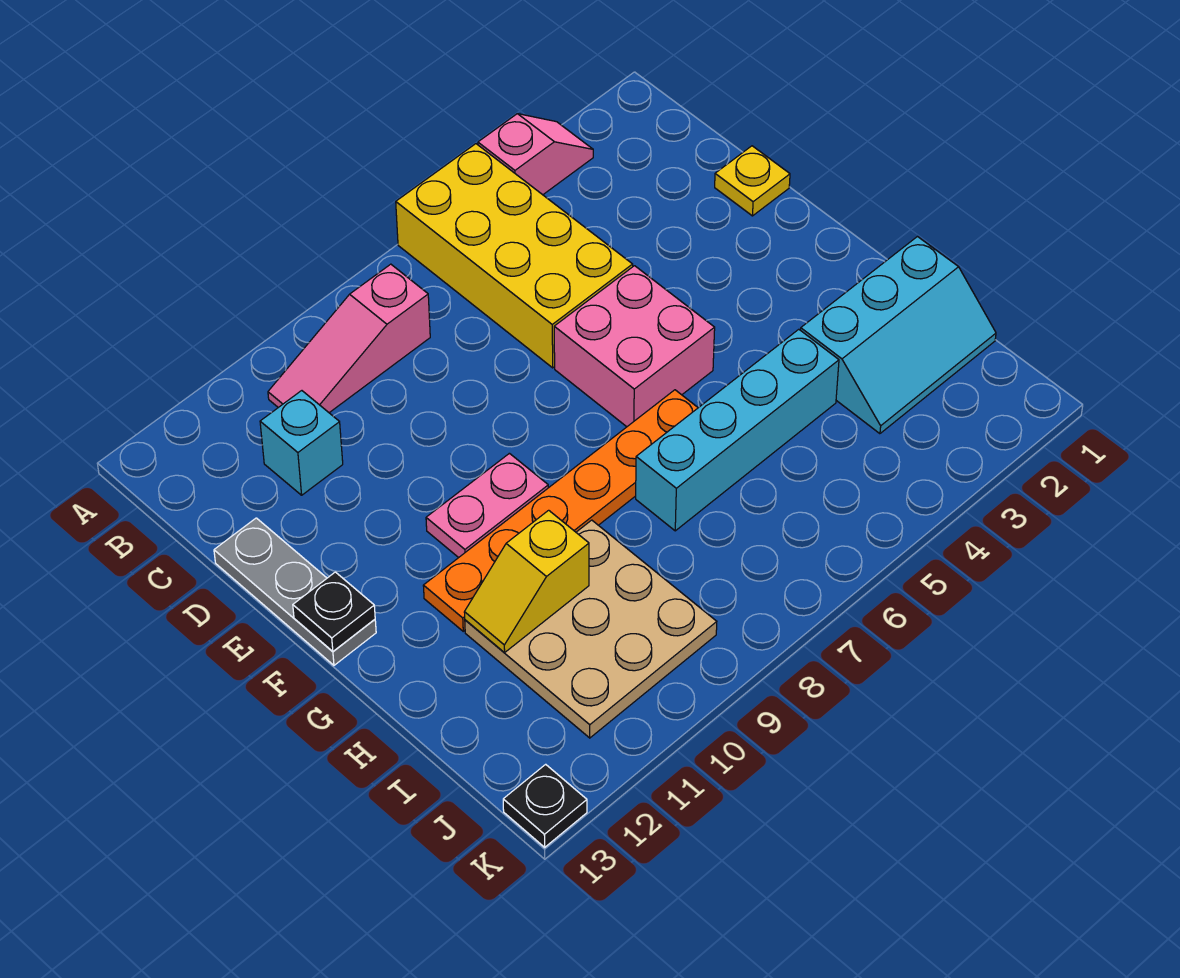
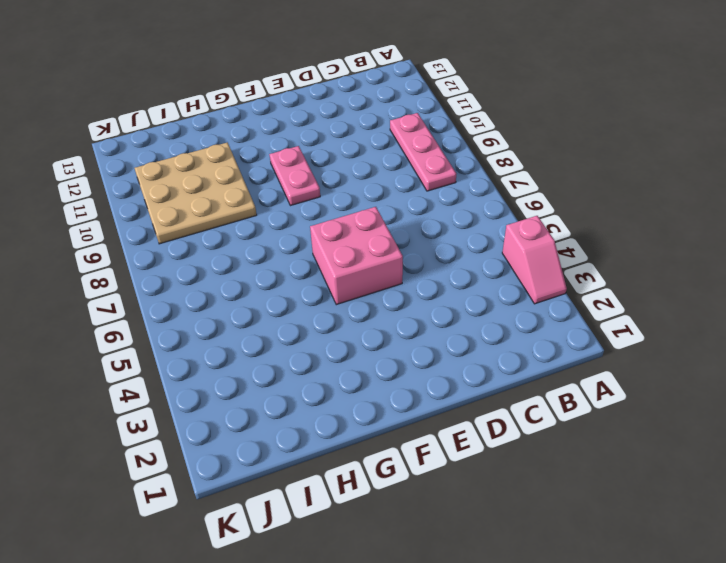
pink 1x3 plate [390,113,456,191] -> pink 1x3 slope [268,264,430,413]
none -> yellow 2x4 brick [396,144,633,368]
none -> cyan 1x1 brick [260,391,343,495]
none -> yellow 1x1 plate [715,146,790,216]

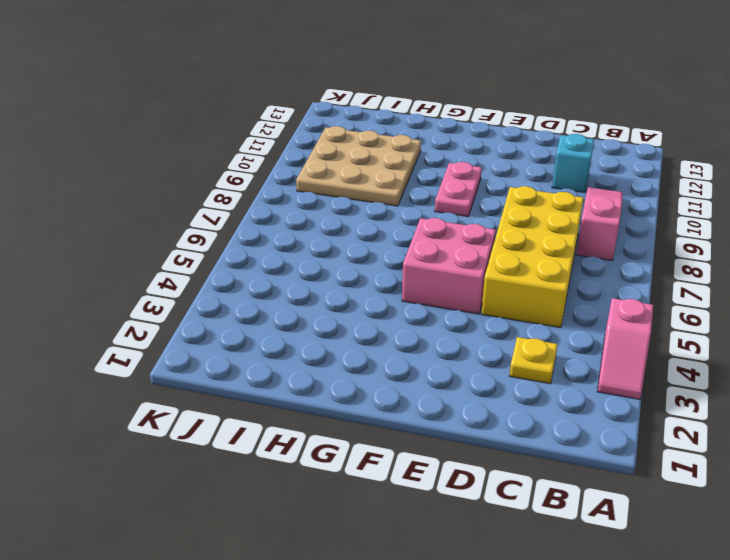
yellow 1x1 plate [509,337,558,384] -> yellow 1x1 plate moved to [715,146,790,216]
yellow 2x4 brick [481,186,583,328] -> yellow 2x4 brick turned to [396,144,633,368]
none -> grey 1x3 plate [214,518,376,665]
none -> orange 1x6 plate [423,390,698,631]
none -> cyan 2x3 slope [801,237,996,434]

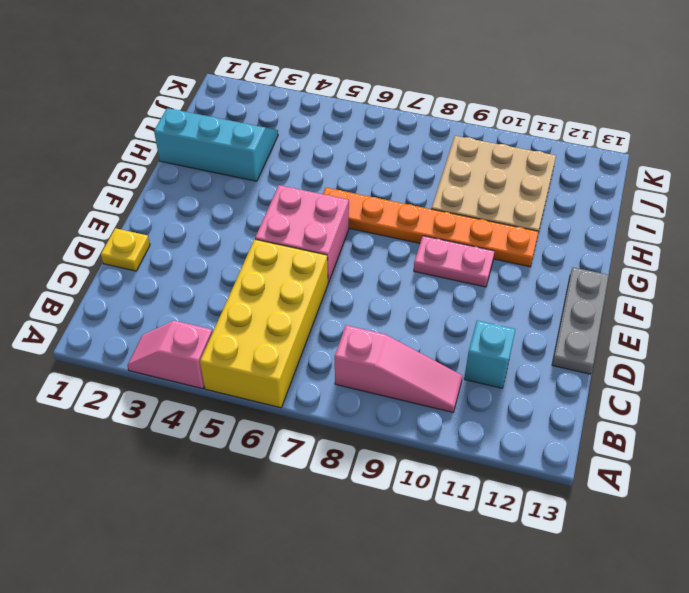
none -> cyan 1x4 brick [636,329,839,531]
none -> black 1x1 plate [503,764,587,847]
none -> black 1x1 plate [293,572,375,651]

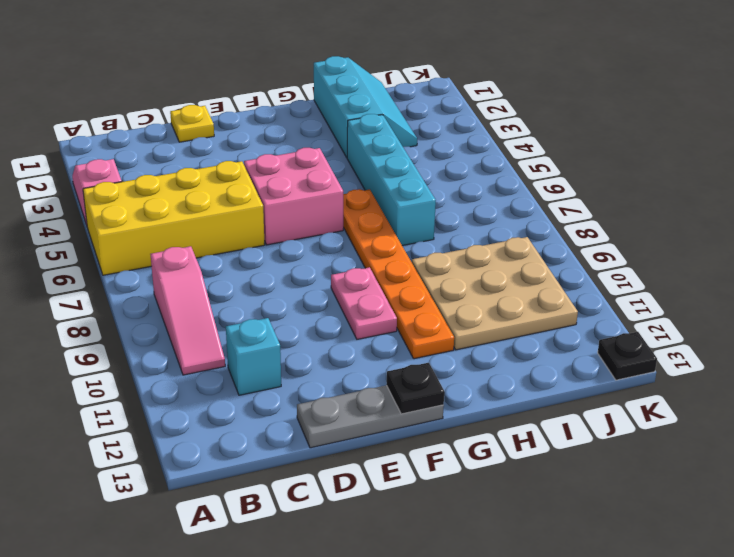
none -> yellow 1x2 slope [464,510,589,652]

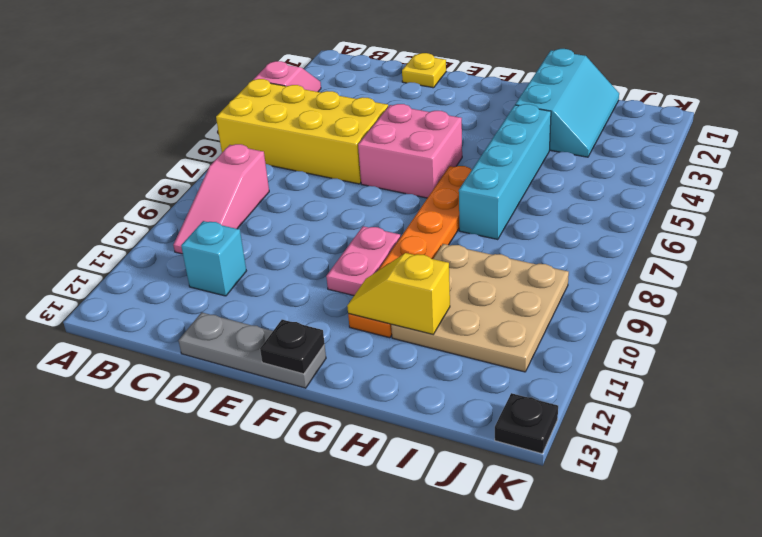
yellow 1x2 slope [347,253,450,334] -> yellow 1x2 slope turned to [464,510,589,652]

